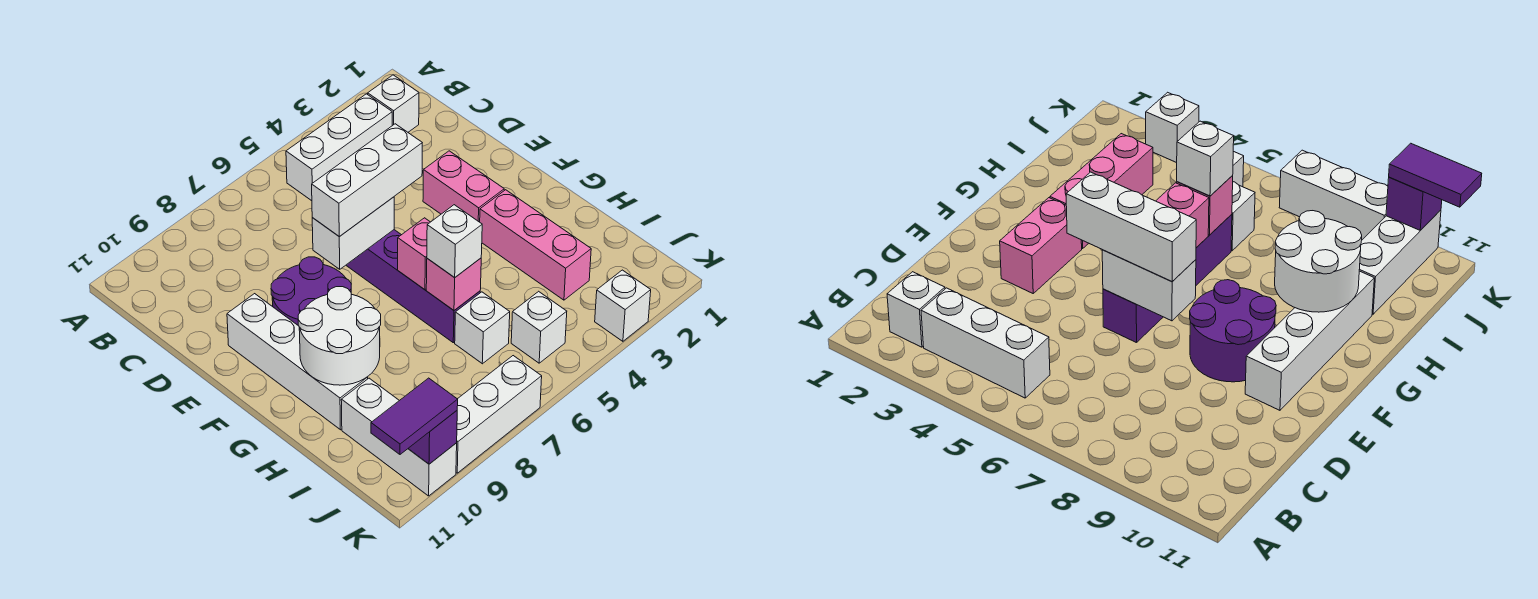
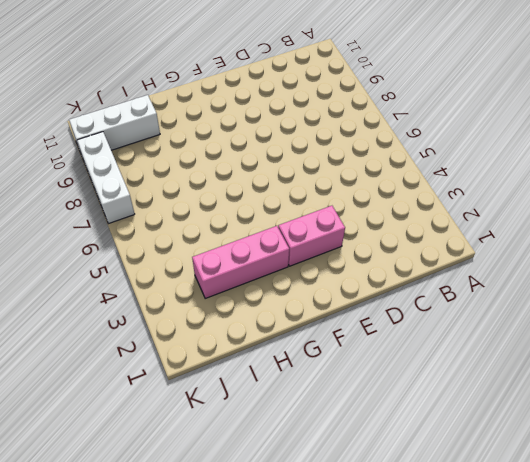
none -> white 1x1 brick [368,75,419,132]
none -> white 1x3 brick [286,94,392,201]
none -> purple 1x4 brick [346,230,480,343]

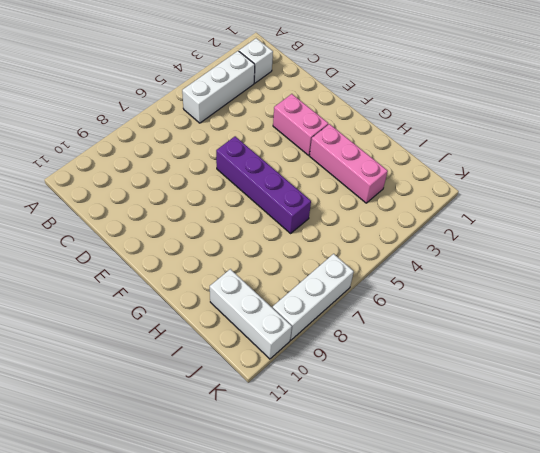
none -> purple 2x2 round brick [271,257,351,325]
none -> white 1x4 brick [227,294,368,430]
none -> white 1x1 brick [455,292,510,364]

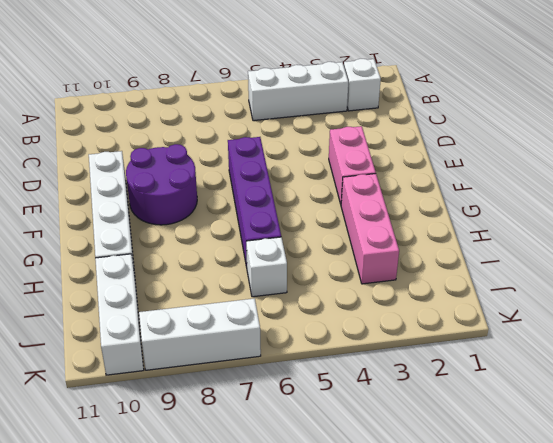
none -> white 1x1 brick [511,291,567,363]
none -> white 1x1 brick [595,270,651,341]
none -> white 1x2 brick [312,197,394,269]

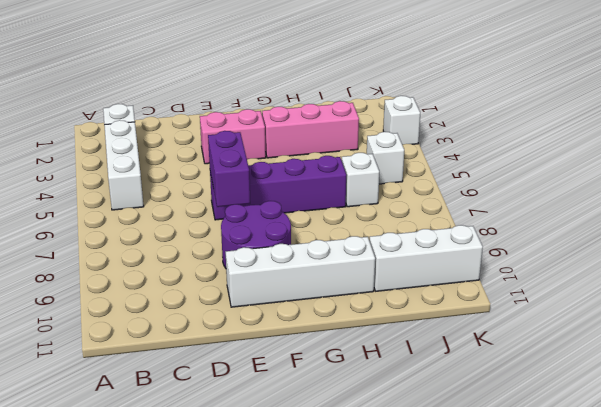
purple 1x2 brick [208,131,250,207] -> white 1x2 brick [312,197,394,269]
none -> white 1x3 brick [456,356,542,473]
none -> pink 1x1 brick [398,218,430,290]
none -> white 2x2 round brick [298,287,381,385]

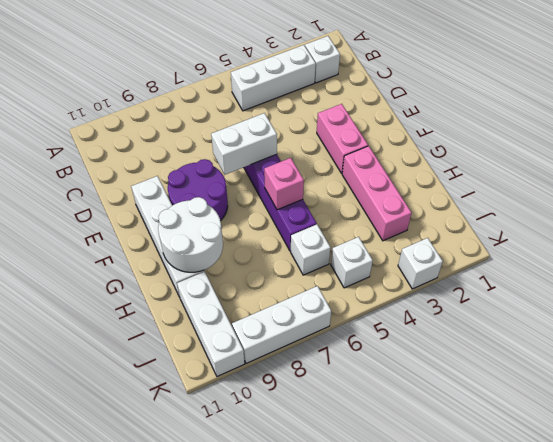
none -> pink 1x1 brick [426,258,481,310]
none -> purple 1x1 brick [408,411,457,464]
none -> white 1x3 brick [312,124,422,237]

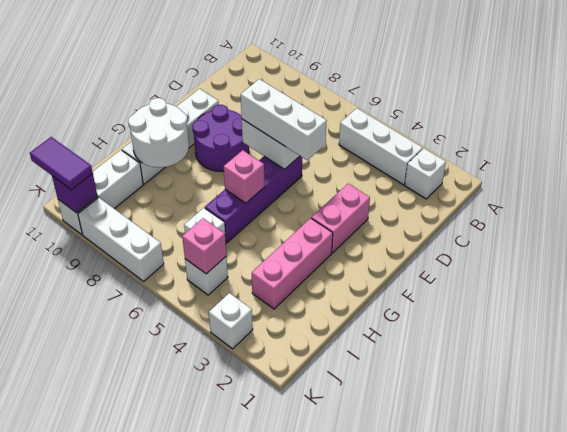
pink 1x1 brick [182,218,226,274] -> pink 1x1 brick moved to [426,258,481,310]
none -> white 1x1 brick [427,205,482,278]

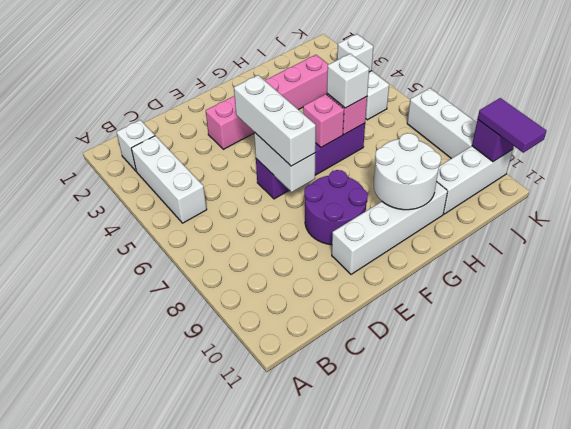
none -> white 1x1 brick [455,292,510,364]

